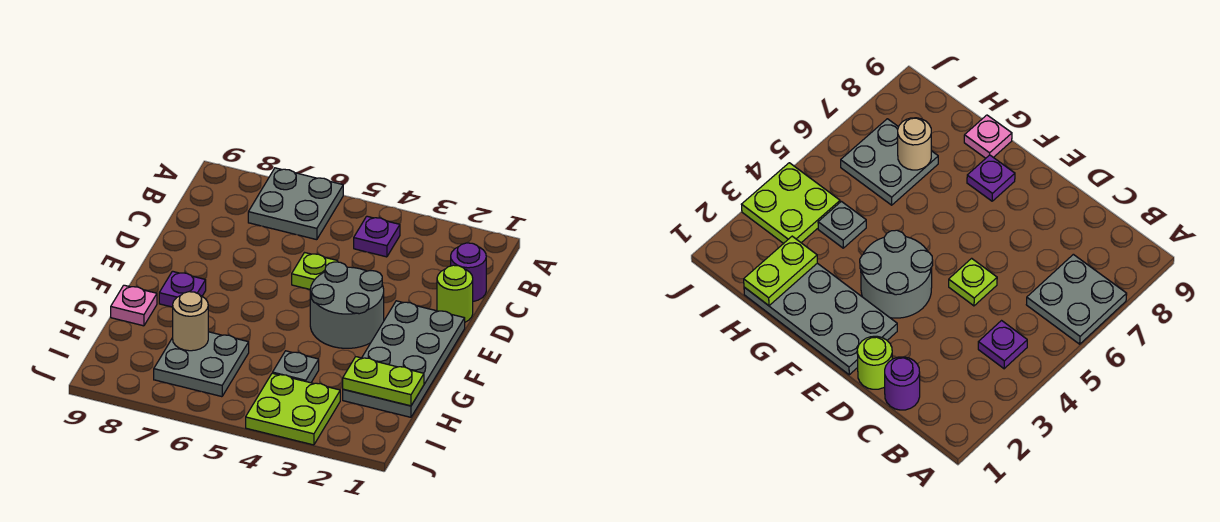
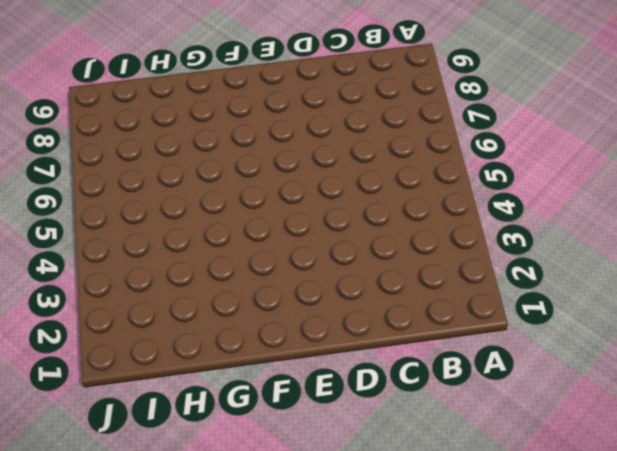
none -> grey 2x2 plate [248,168,343,240]
none -> purple 1x1 plate [354,216,400,257]
none -> purple 1x1 round brick [451,243,486,301]

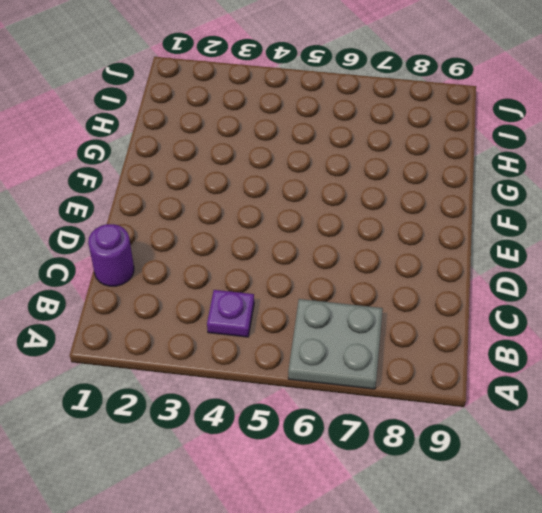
none -> lime 1x1 round brick [437,265,473,322]
none -> lime 1x1 plate [292,253,338,289]
none -> grey 2x4 plate [343,301,465,417]

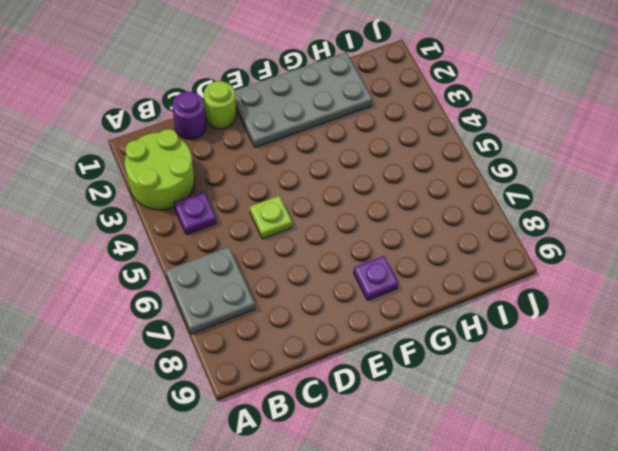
lime 2x2 round brick [125,129,194,210] -> none
none -> grey 2x2 round brick [310,262,384,348]
none -> pink 1x1 plate [111,285,157,326]
none -> grey 1x1 plate [273,351,319,383]

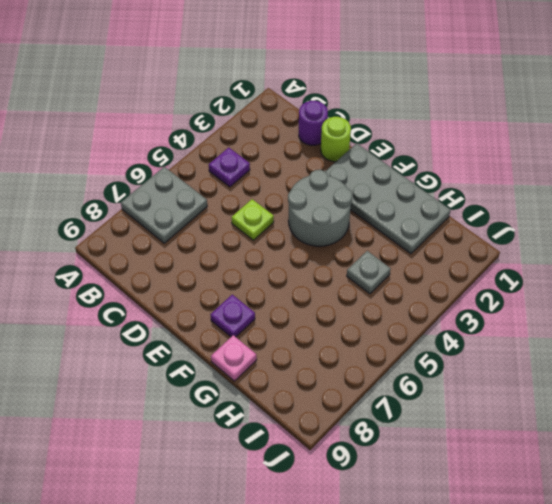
none -> grey 2x2 plate [154,332,249,397]
none -> lime 2x2 plate [246,373,340,445]
none -> lime 1x2 plate [343,357,424,406]

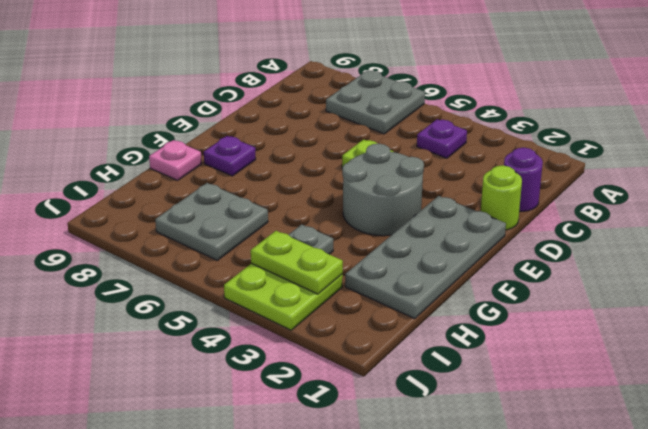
lime 1x2 plate [251,231,343,294] -> lime 1x2 plate moved to [343,357,424,406]
none -> tan 1x1 round brick [173,292,208,351]

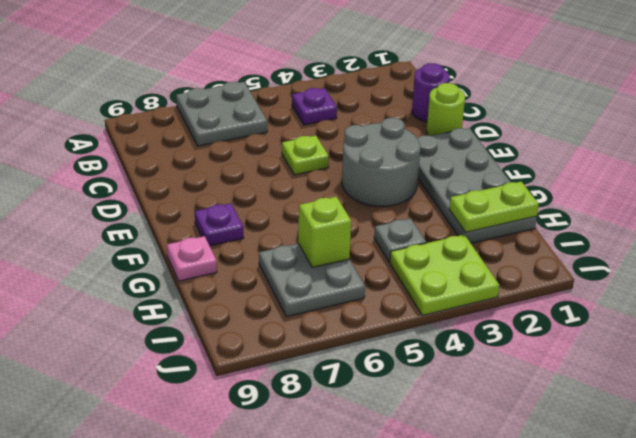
lime 1x1 brick [298,197,351,268] -> none
none -> tan 1x1 round brick [173,292,208,351]

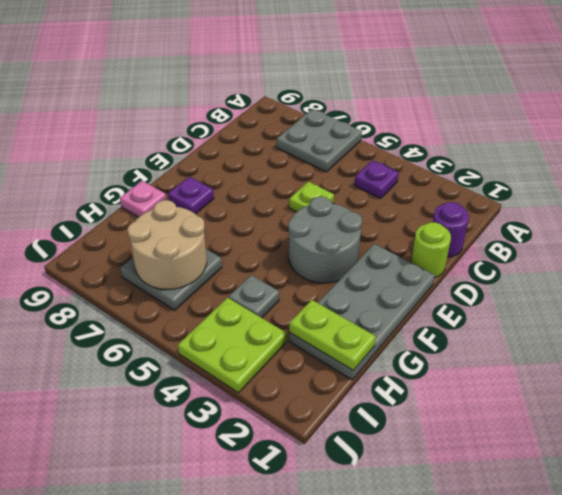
tan 2x2 round brick [128,200,207,289] -> tan 1x1 round brick [173,292,208,351]

